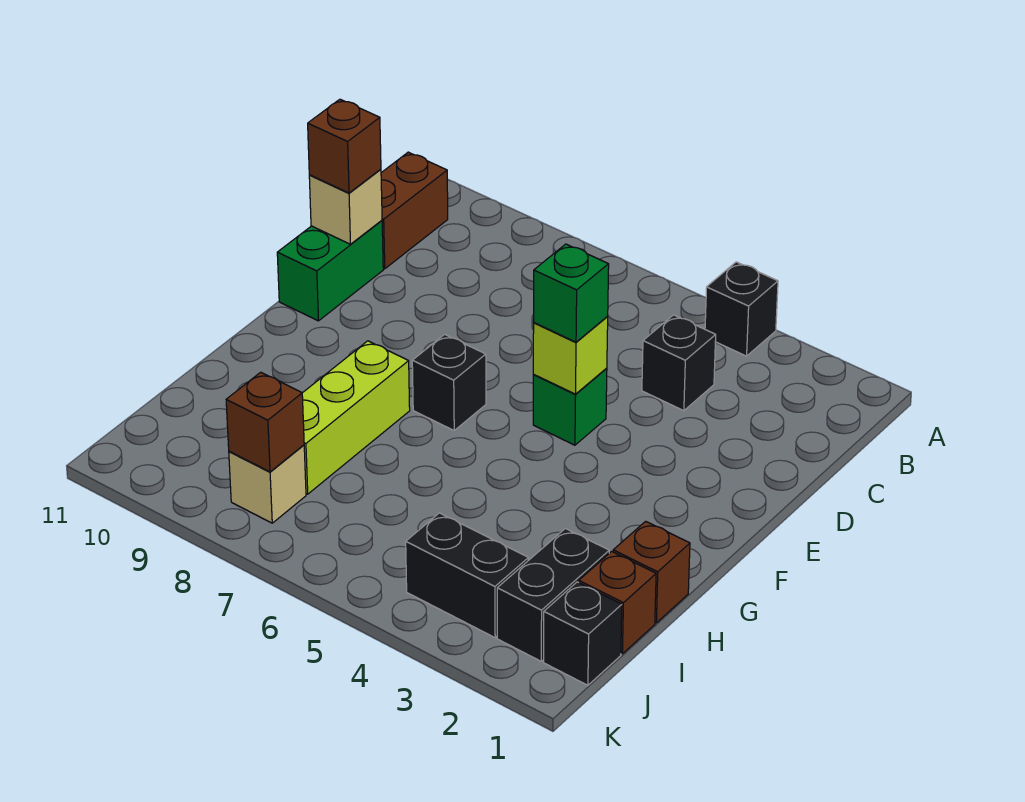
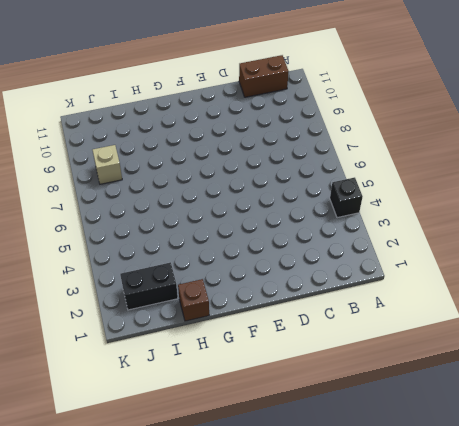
none -> black 1x1 brick [642,315,716,411]
none -> green 1x2 brick [277,220,383,321]
none -> green 1x1 brick [533,368,607,445]

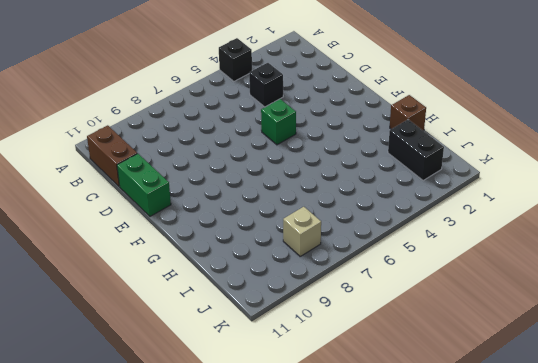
none -> black 1x1 brick [412,334,486,430]
none -> lime 1x3 brick [302,341,410,494]
none -> brown 1x1 brick [579,551,656,654]

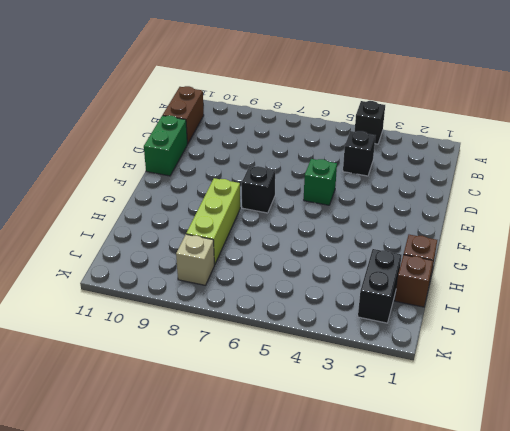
none -> black 1x1 brick [544,582,622,685]
none -> black 1x2 brick [406,513,528,638]
none -> tan 1x1 brick [309,169,382,244]

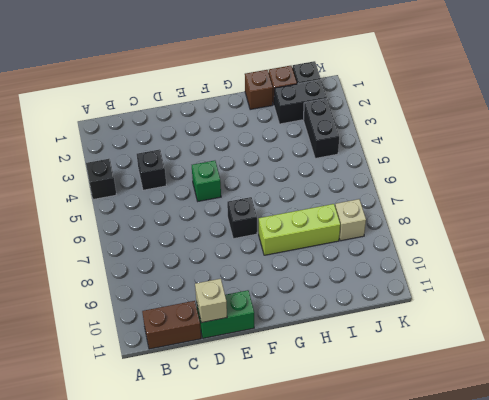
none -> lime 1x1 brick [533,316,608,394]
none -> brown 1x1 brick [226,372,304,472]
none -> brown 1x1 brick [308,99,381,193]

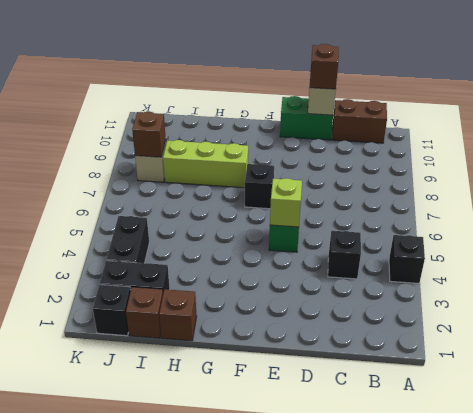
none -> green 1x1 brick [534,244,609,342]

